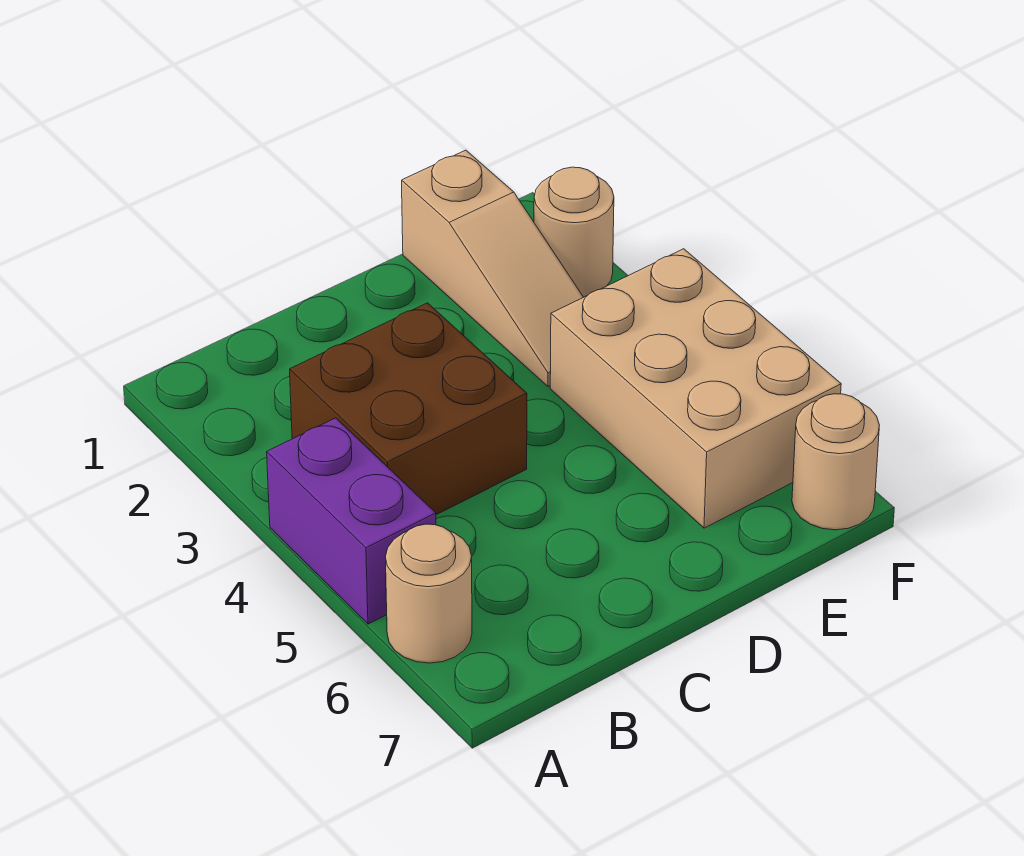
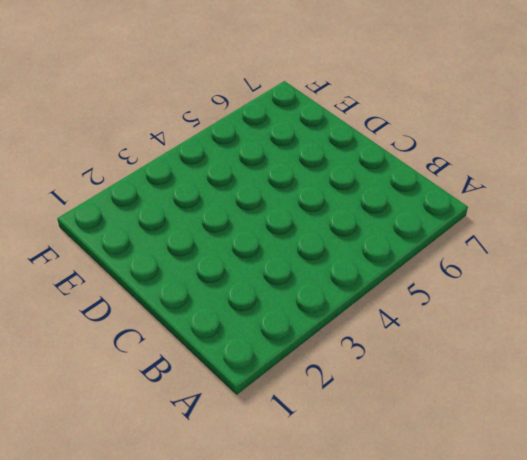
none -> purple 1x2 brick [267,418,436,624]
none -> tan 1x1 round brick [385,524,472,663]

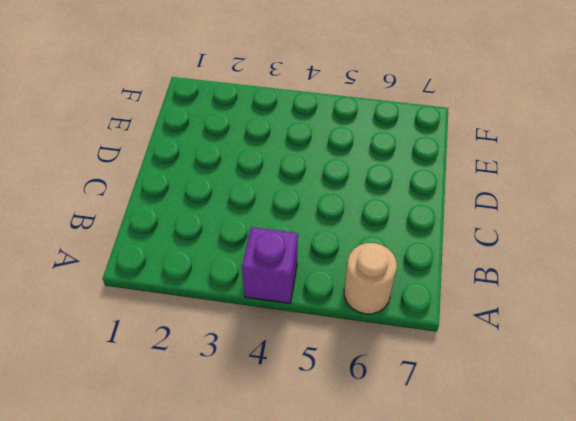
purple 1x1 brick [242,227,298,303] -> purple 1x2 brick [267,418,436,624]
none -> brown 2x2 brick [290,303,527,515]
none -> tan 1x3 slope [402,150,583,387]

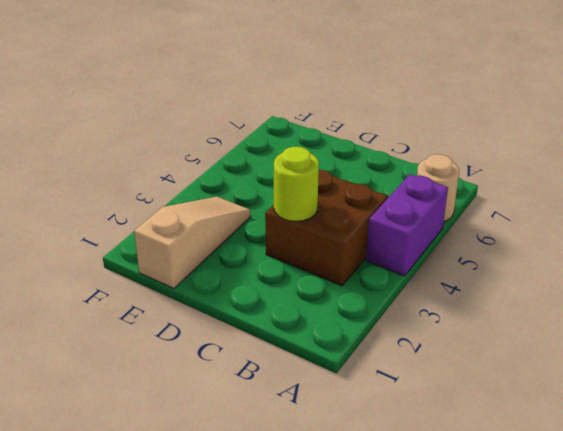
lime 1x1 round brick [274,146,319,221] -> none
none -> tan 2x3 brick [550,249,841,528]
none -> tan 1x1 round brick [534,167,614,297]

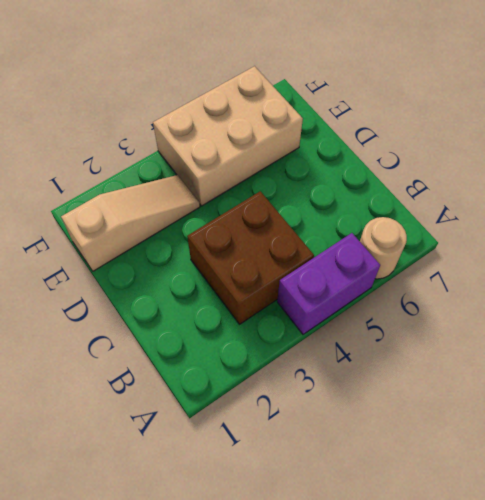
none -> tan 1x1 round brick [534,167,614,297]
none -> tan 1x1 round brick [792,394,879,530]

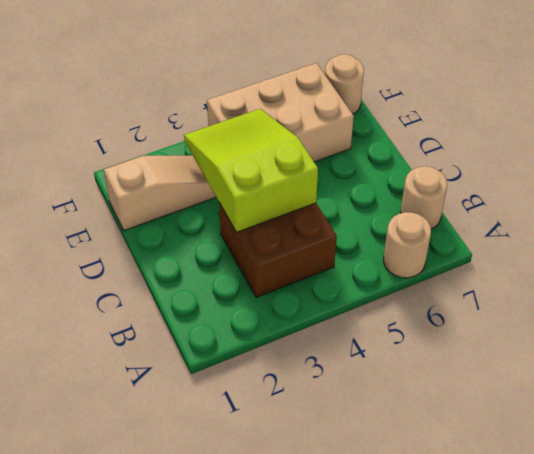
tan 1x1 round brick [401,166,447,229] -> tan 1x1 round brick moved to [534,167,614,297]
lime 2x3 slope [184,109,318,232] -> none
none -> purple 1x2 brick [267,418,436,624]

